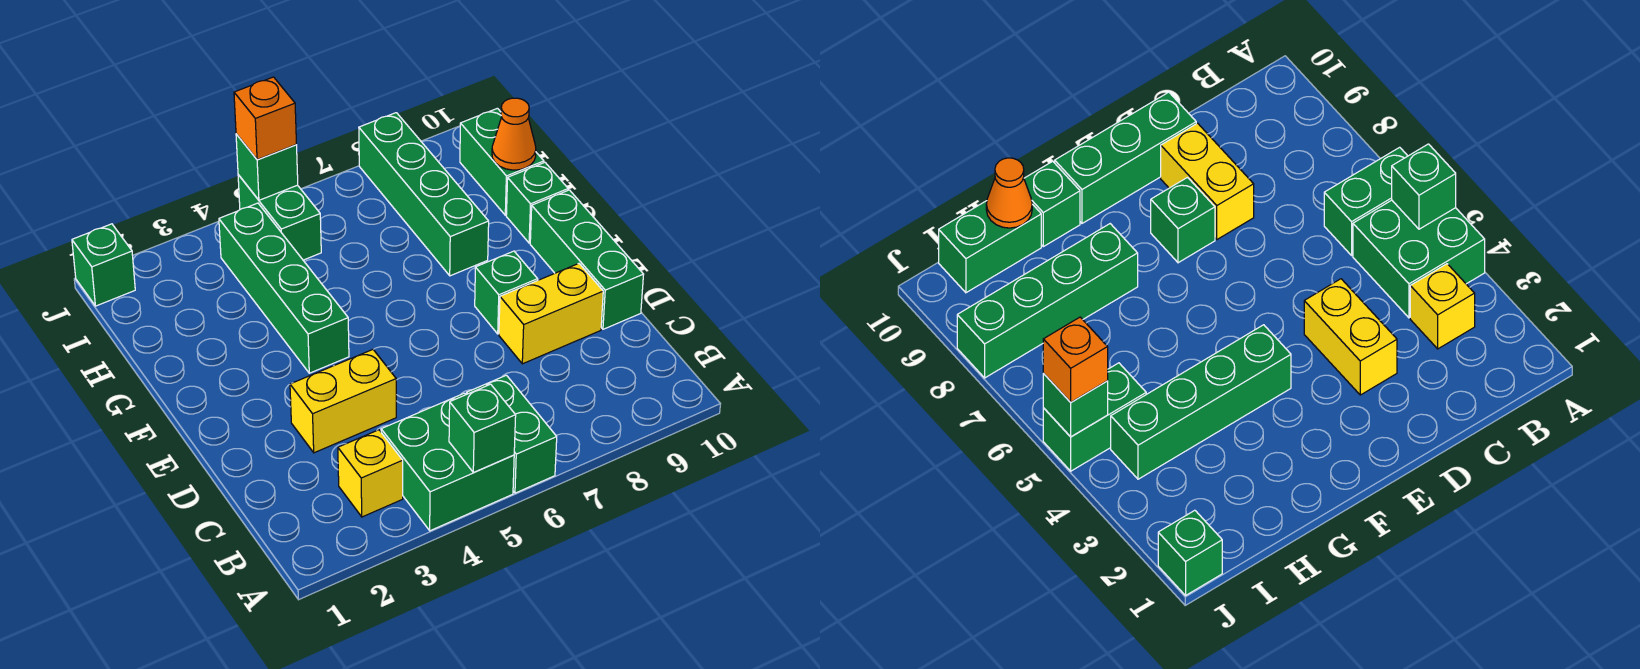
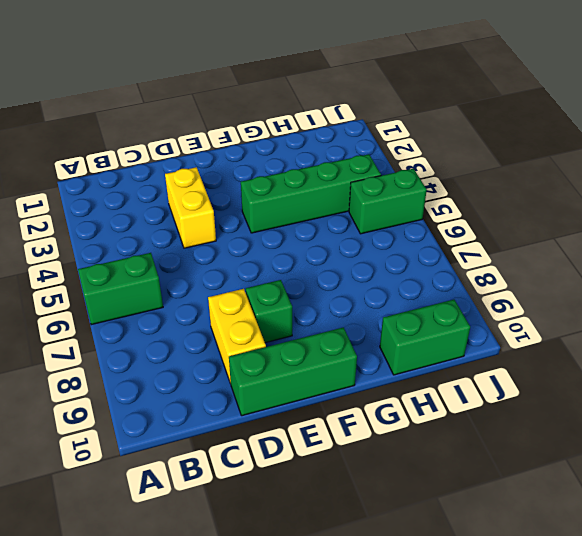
none -> green 2x2 brick [381,393,514,531]
none -> yellow 1x1 brick [338,430,403,517]
none -> green 1x4 brick [359,113,489,276]

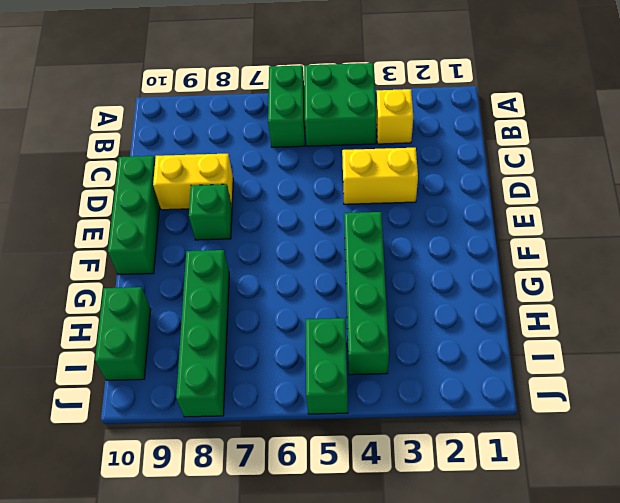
none -> green 1x1 brick [506,162,568,243]
none -> green 1x1 brick [72,224,135,306]
none -> green 1x1 brick [449,384,516,472]

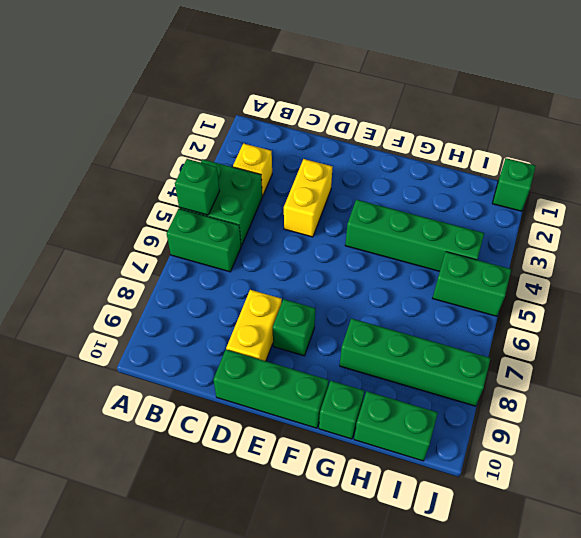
none -> orange 1x1 cone [492,98,536,170]
none -> green 1x1 brick [236,134,298,200]
none -> orange 1x1 brick [234,77,296,160]

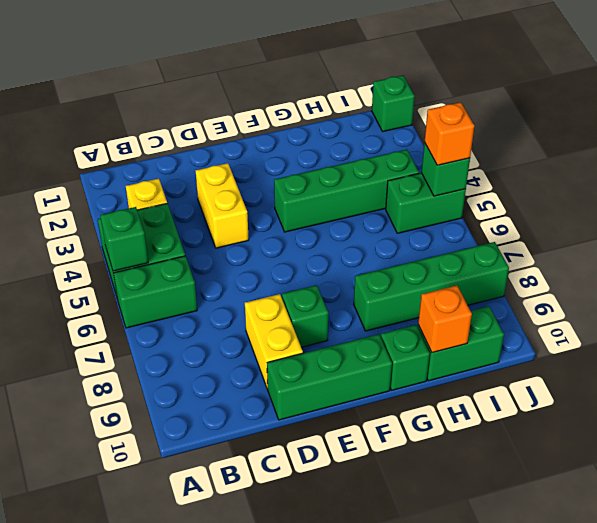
orange 1x1 brick [418,285,472,353] -> orange 1x1 cone [492,98,536,170]

